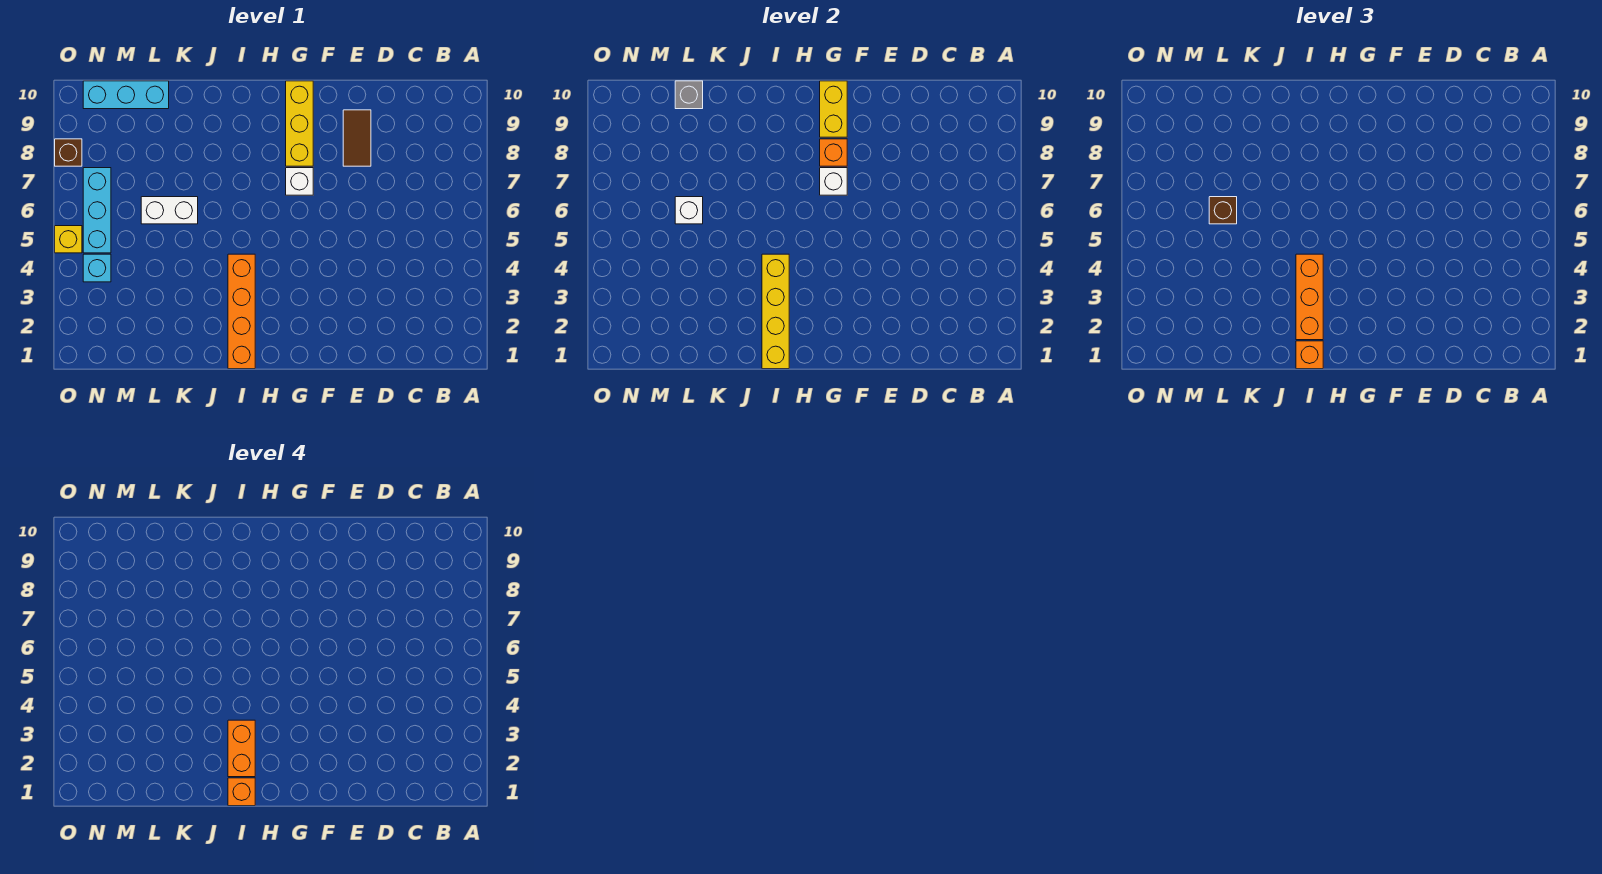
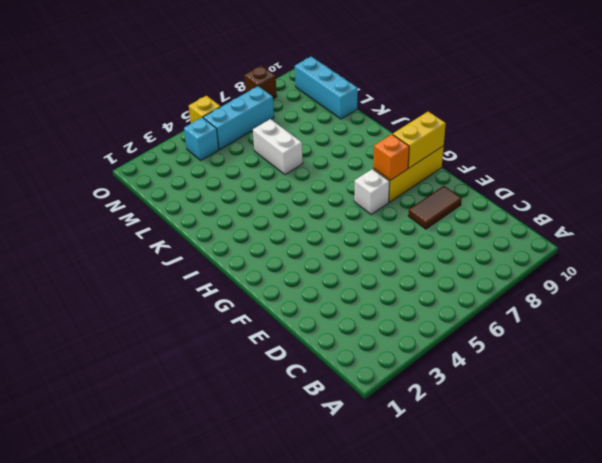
none -> orange 1x4 brick [228,254,255,369]
none -> white 1x1 brick [820,168,847,195]
none -> yellow 1x4 brick [762,254,789,369]

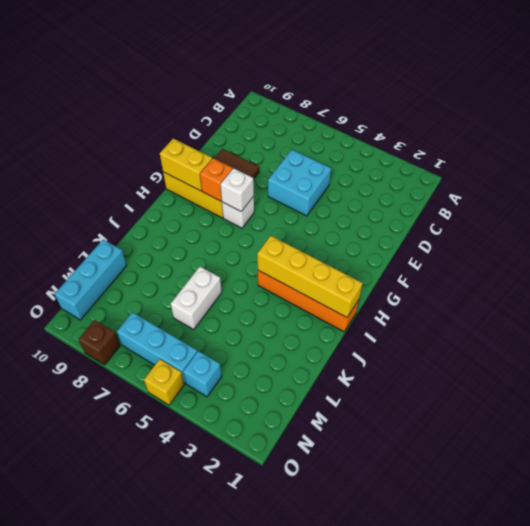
cyan 2x2 brick [268,150,331,216] -> none
none -> white 1x1 brick [675,197,703,224]
none -> grey 1x1 brick [675,81,703,109]
none -> orange 1x1 brick [1296,341,1323,369]

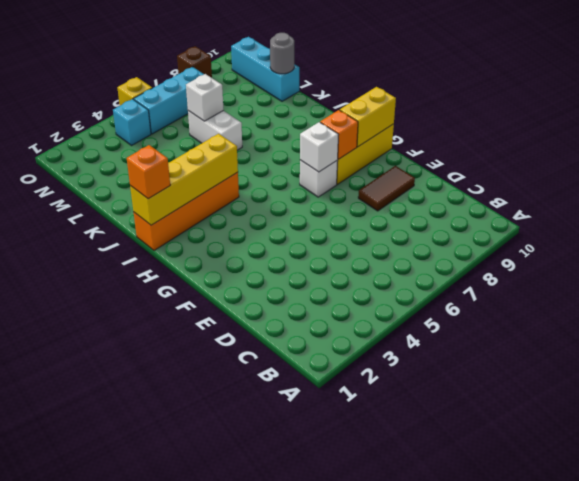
grey 1x1 round brick [270,33,294,74] -> grey 1x1 brick [675,81,703,109]
none -> orange 1x3 brick [1296,254,1323,340]
none -> brown 1x1 brick [1209,197,1237,224]
none -> orange 1x1 brick [228,778,255,806]

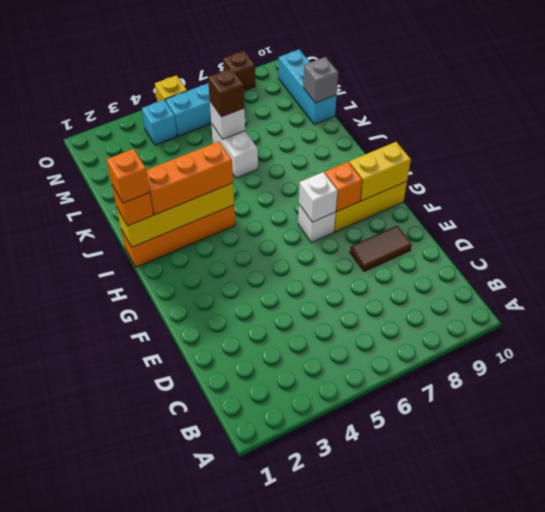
none -> orange 1x2 brick [228,720,255,777]

